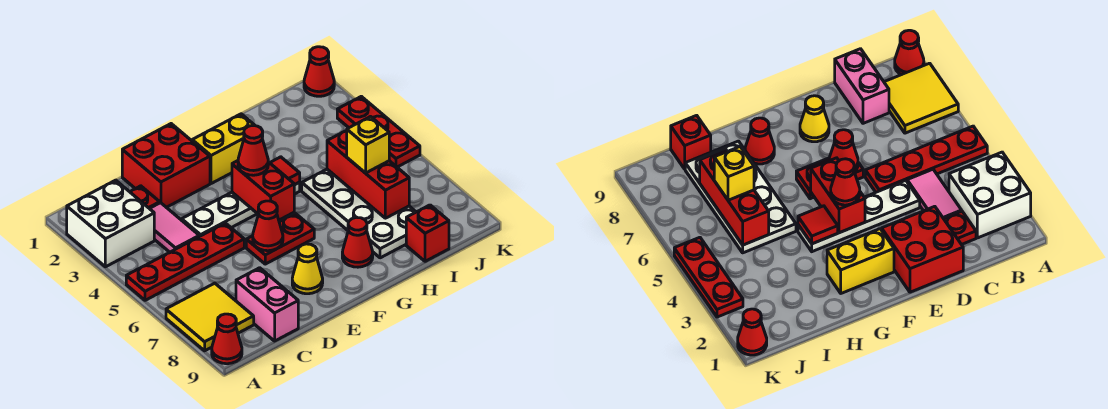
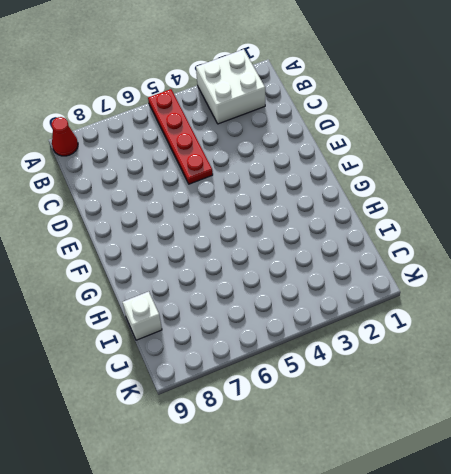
white 1x1 brick [123,292,162,340] -> red 1x1 brick [406,205,449,261]
none -> yellow 2x2 tile [166,283,254,351]
none -> red 1x1 plate [130,186,160,208]
none -> pink 1x2 tile [149,203,199,252]

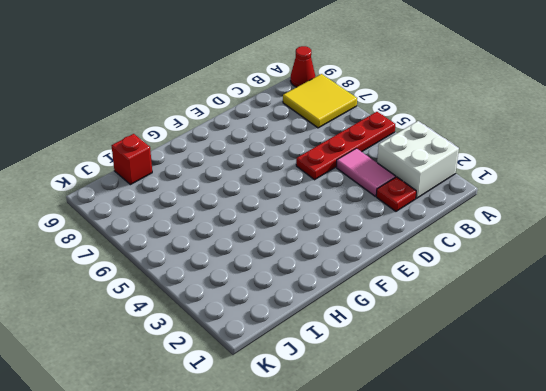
none -> pink 1x2 brick [236,268,298,341]
none -> red 2x2 brick [122,124,210,207]
none -> white 1x4 plate [182,182,300,236]

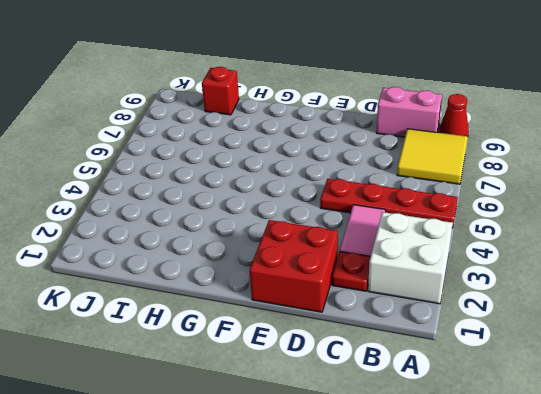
pink 1x2 brick [376,87,442,137] -> pink 1x2 brick turned to [236,268,298,341]
none -> white 1x4 plate [182,182,300,236]
none -> red 1x2 plate [246,213,314,264]
none -> yellow 1x1 cone [292,244,323,294]

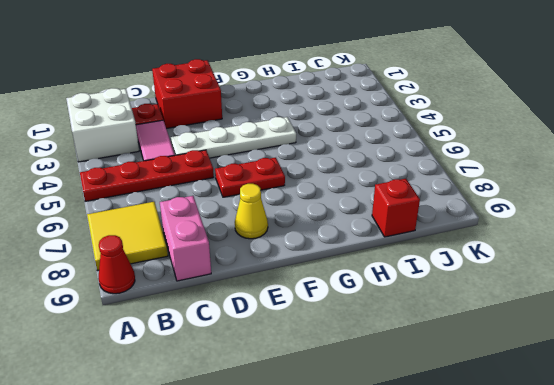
none -> yellow 1x2 brick [192,114,255,184]
none -> red 1x1 cone [342,217,373,267]
none -> white 2x4 plate [302,169,416,258]

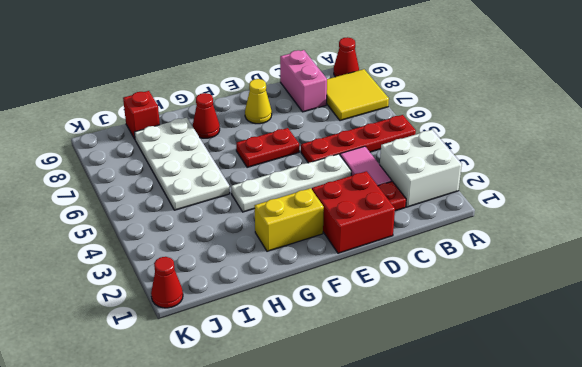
none -> red 1x3 plate [337,96,420,167]
none -> red 1x1 cone [253,201,283,251]
none -> red 1x2 brick [232,161,294,220]

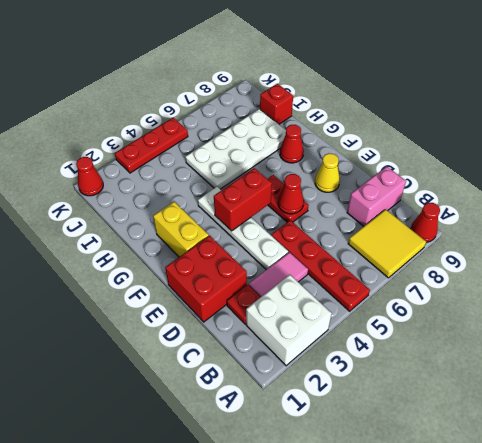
none -> red 1x1 tile [270,157,300,185]
none -> red 1x3 brick [327,130,409,218]
none -> red 1x1 cone [238,126,268,175]

